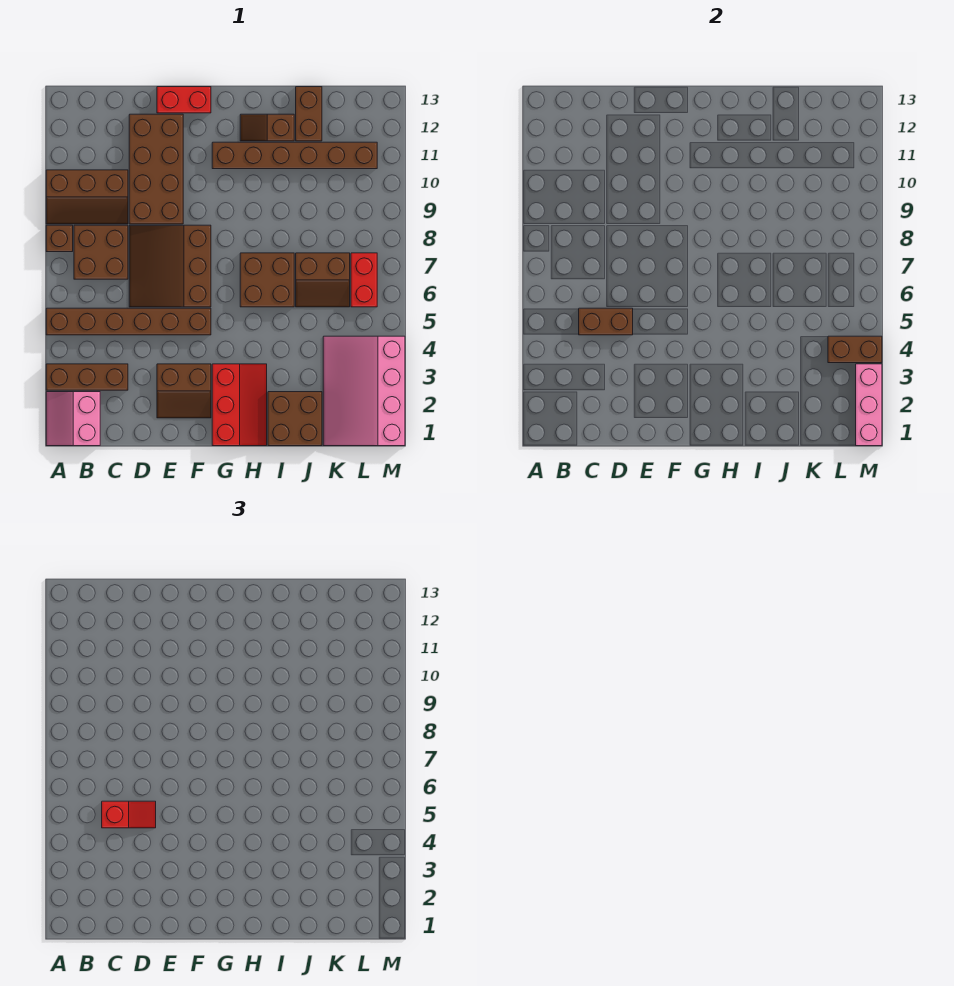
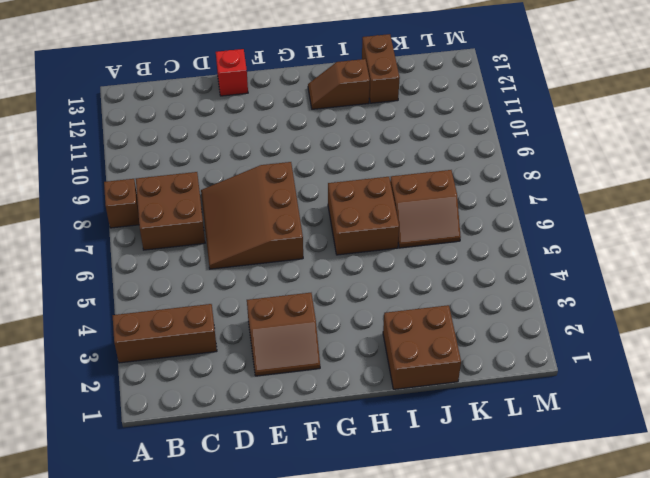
red 1x1 brick [216,49,248,96] -> red 1x2 brick [157,87,211,113]
none -> pink 2x2 slope [46,392,100,446]
none -> brown 1x6 brick [46,308,211,335]
none -> brown 2x3 slope [46,170,128,224]

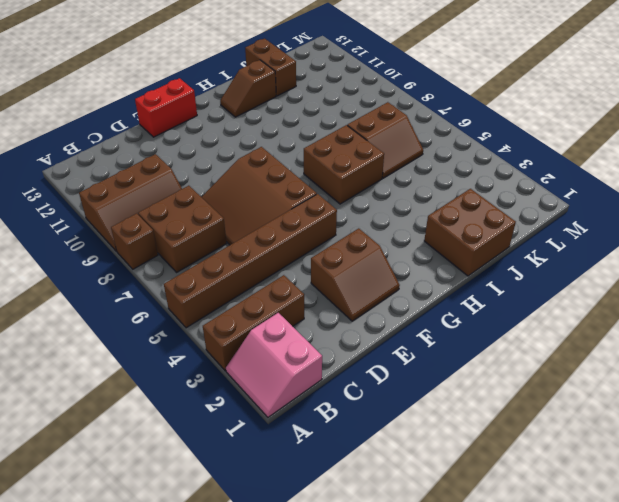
none -> brown 2x4 brick [129,114,183,224]
none -> red 2x3 slope [212,364,267,446]
none -> brown 1x6 brick [212,142,377,169]

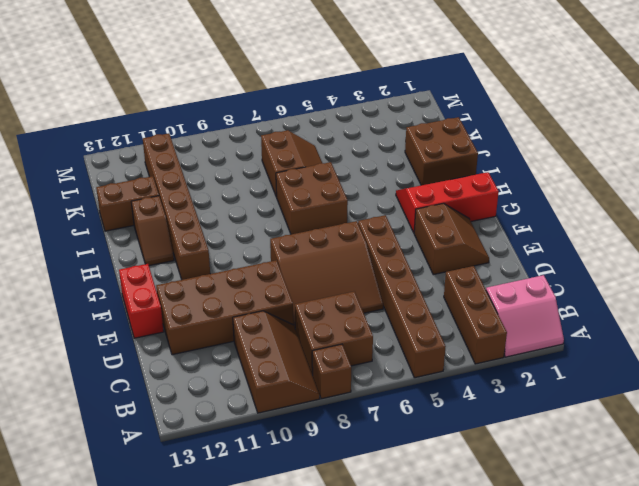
none -> pink 3x4 slope [323,336,405,446]
none -> red 1x2 brick [351,253,377,307]
none -> brown 1x2 brick [579,308,633,335]

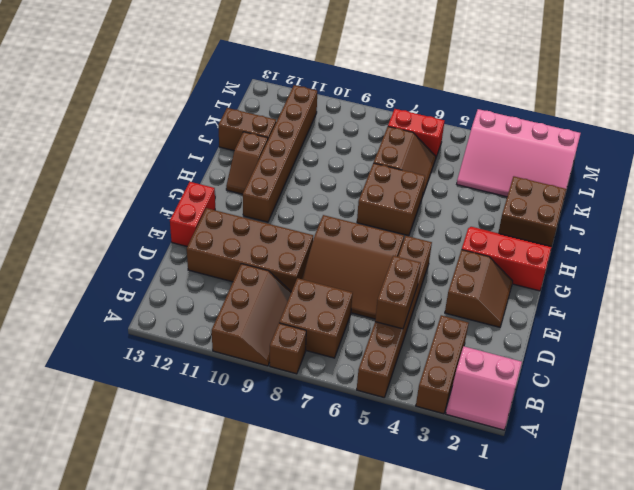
none -> brown 1x2 brick [828,336,882,363]
none -> pink 1x3 brick [856,364,882,446]
none -> red 1x2 slope [102,801,156,828]

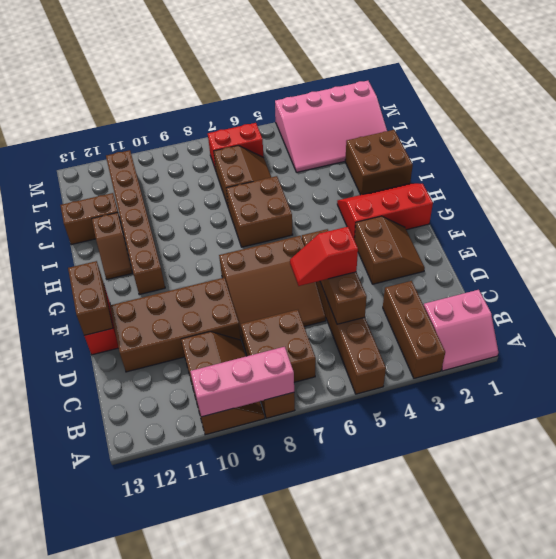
pink 1x3 brick [190,347,294,417] -> pink 1x3 brick moved to [856,364,882,446]
red 1x2 slope [290,227,358,286] -> red 1x2 slope turned to [102,801,156,828]
brown 1x2 brick [68,261,113,335] -> brown 1x2 brick moved to [828,336,882,363]

